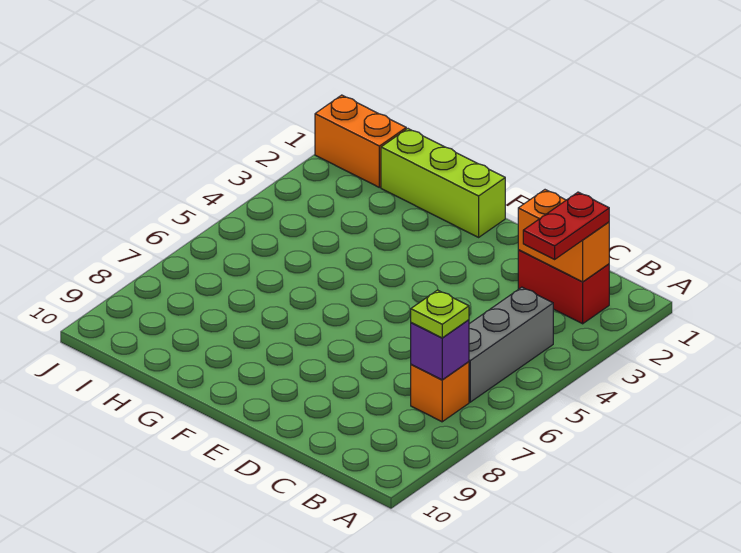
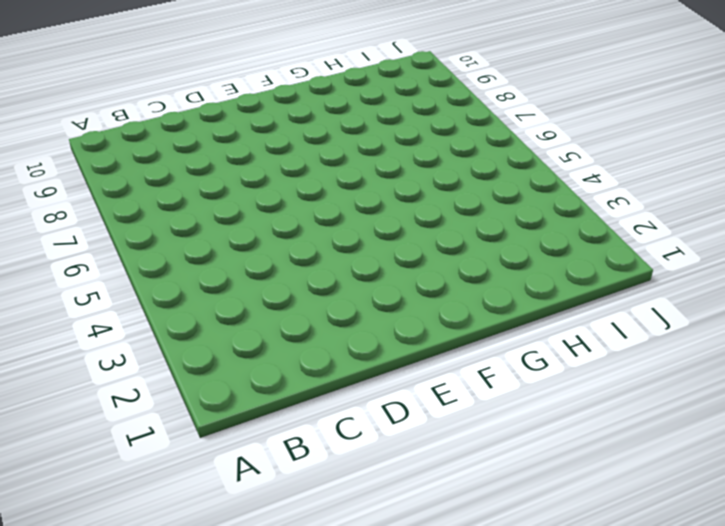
none -> red 1x2 brick [518,250,609,324]
none -> grey 1x3 brick [469,287,553,402]

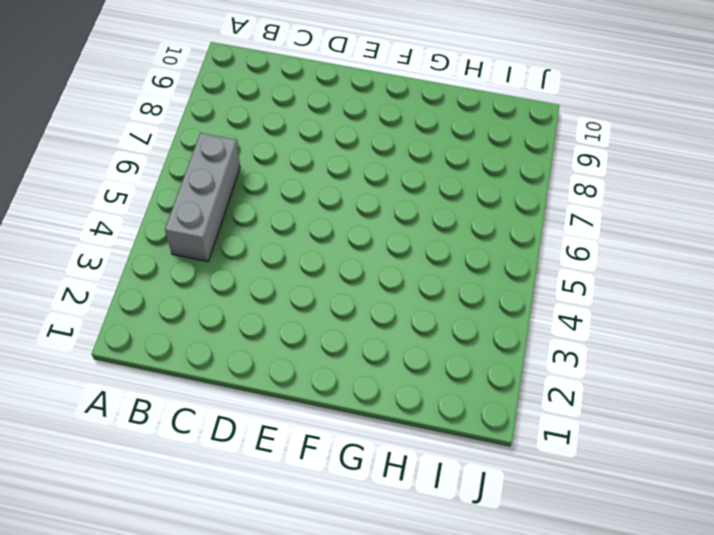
none -> red 1x2 brick [518,250,609,324]
none -> orange 1x1 brick [411,362,469,422]

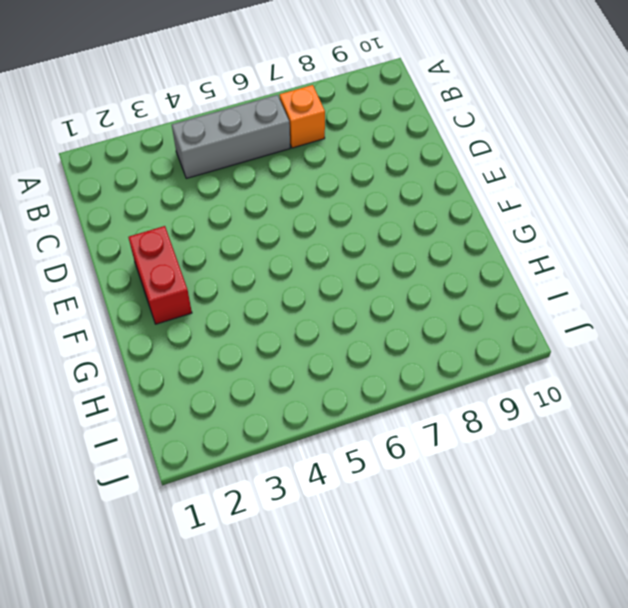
red 1x2 brick [128,226,192,324] -> red 1x2 brick moved to [518,250,609,324]
none -> lime 1x3 brick [381,129,505,237]
none -> orange 1x2 brick [315,95,406,187]

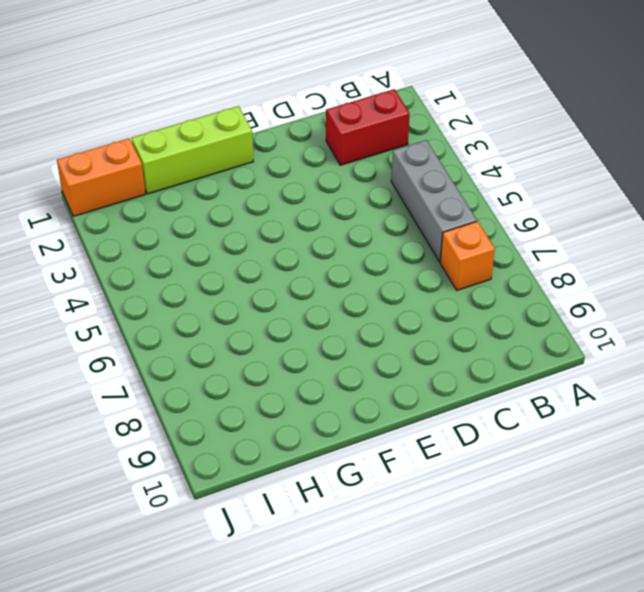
none -> orange 1x2 brick [518,190,609,282]
none -> purple 1x1 brick [411,320,469,380]

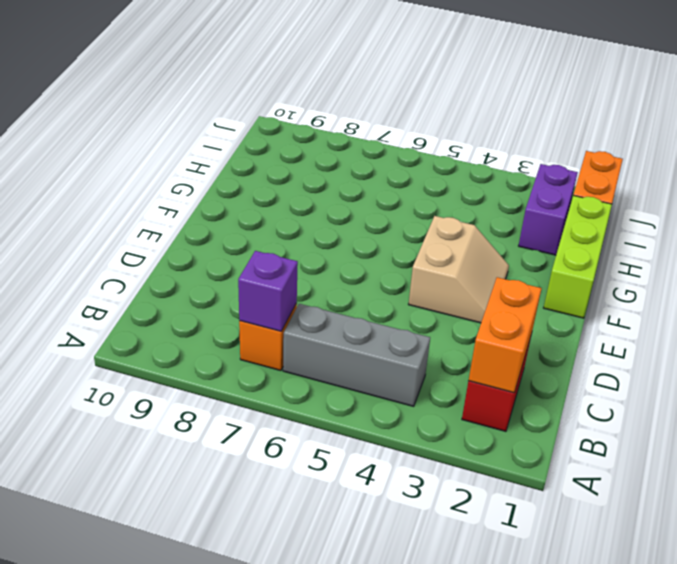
tan 2x2 slope [408,216,509,323] -> none
purple 1x2 brick [519,164,578,255] -> none
none -> red 1x2 plate [523,192,609,259]
none -> lime 1x1 plate [411,290,469,338]

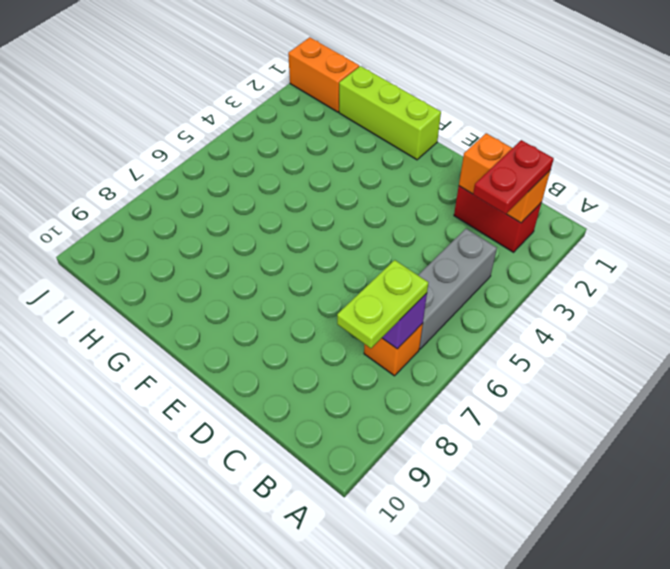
lime 1x2 plate [337,260,428,348] -> lime 1x1 plate [411,290,469,338]

